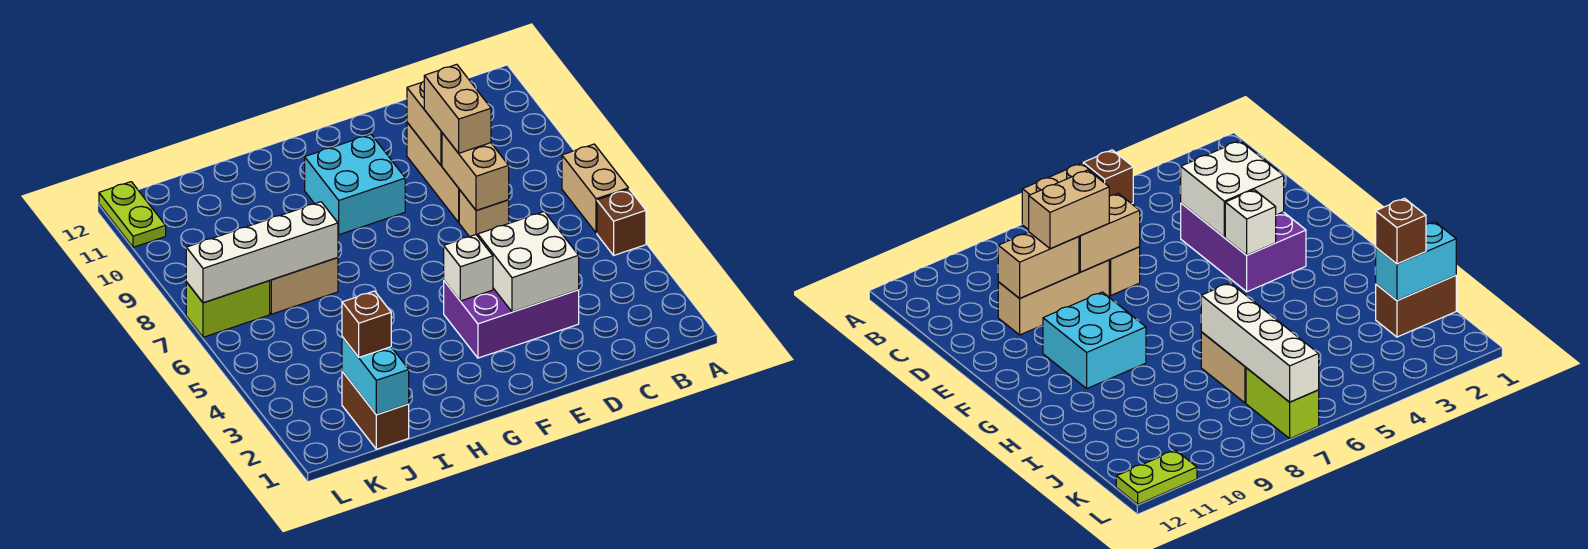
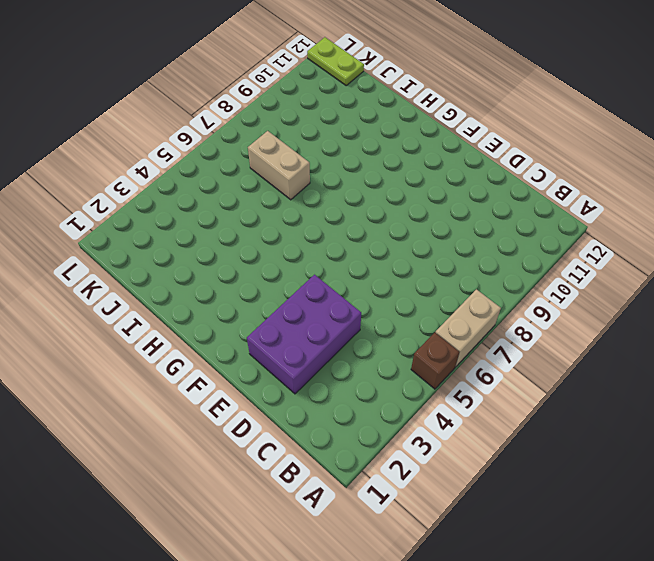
purple 2x3 brick [247,275,361,394] -> purple 2x3 brick turned to [444,281,579,358]
lime 1x2 plate [307,37,364,85] -> lime 1x2 plate turned to [99,182,166,247]
none -> tan 1x1 brick [459,190,509,237]
none -> tan 1x3 brick [407,123,460,222]
none -> cyan 2x2 brick [305,134,405,235]

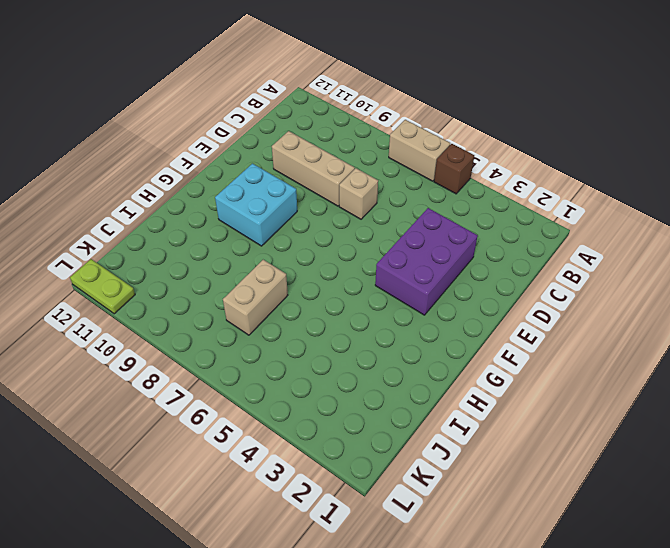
none -> brown 1x2 brick [342,372,409,449]
none -> lime 1x2 brick [186,281,270,337]
none -> white 2x2 brick [478,212,579,312]

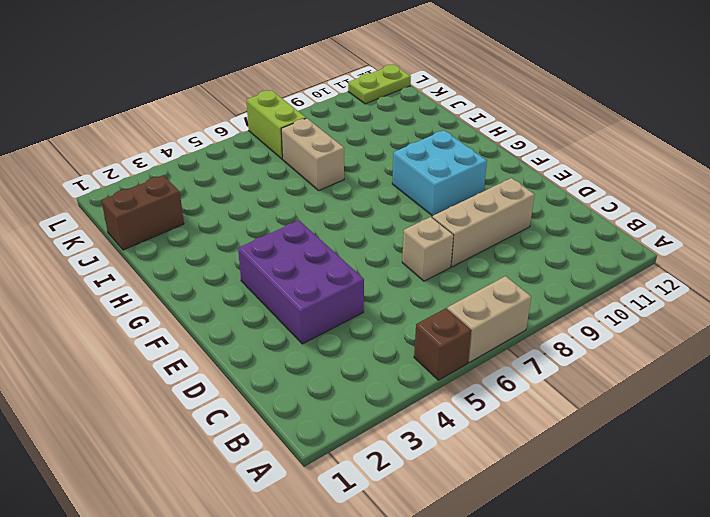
none -> white 2x2 brick [478,212,579,312]
none -> tan 1x2 brick [442,133,509,211]
none -> tan 1x2 brick [407,81,442,166]

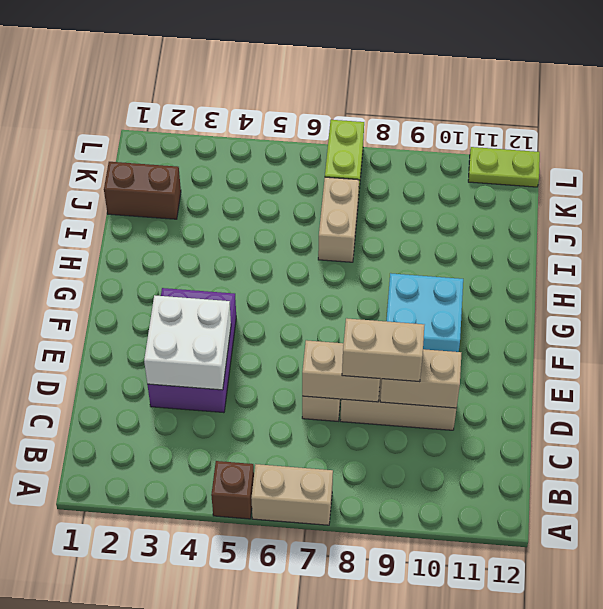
none -> white 1x1 brick [444,235,493,301]
none -> white 1x4 brick [186,202,338,303]
none -> cyan 1x2 brick [342,337,409,415]

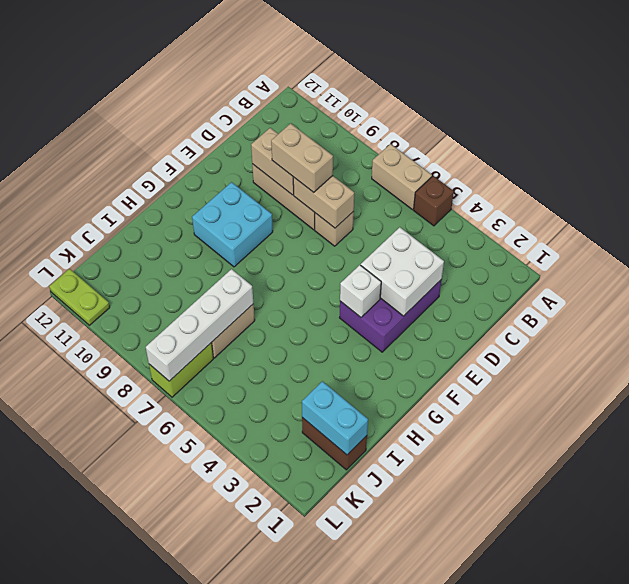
none -> brown 1x1 brick [342,291,391,357]

